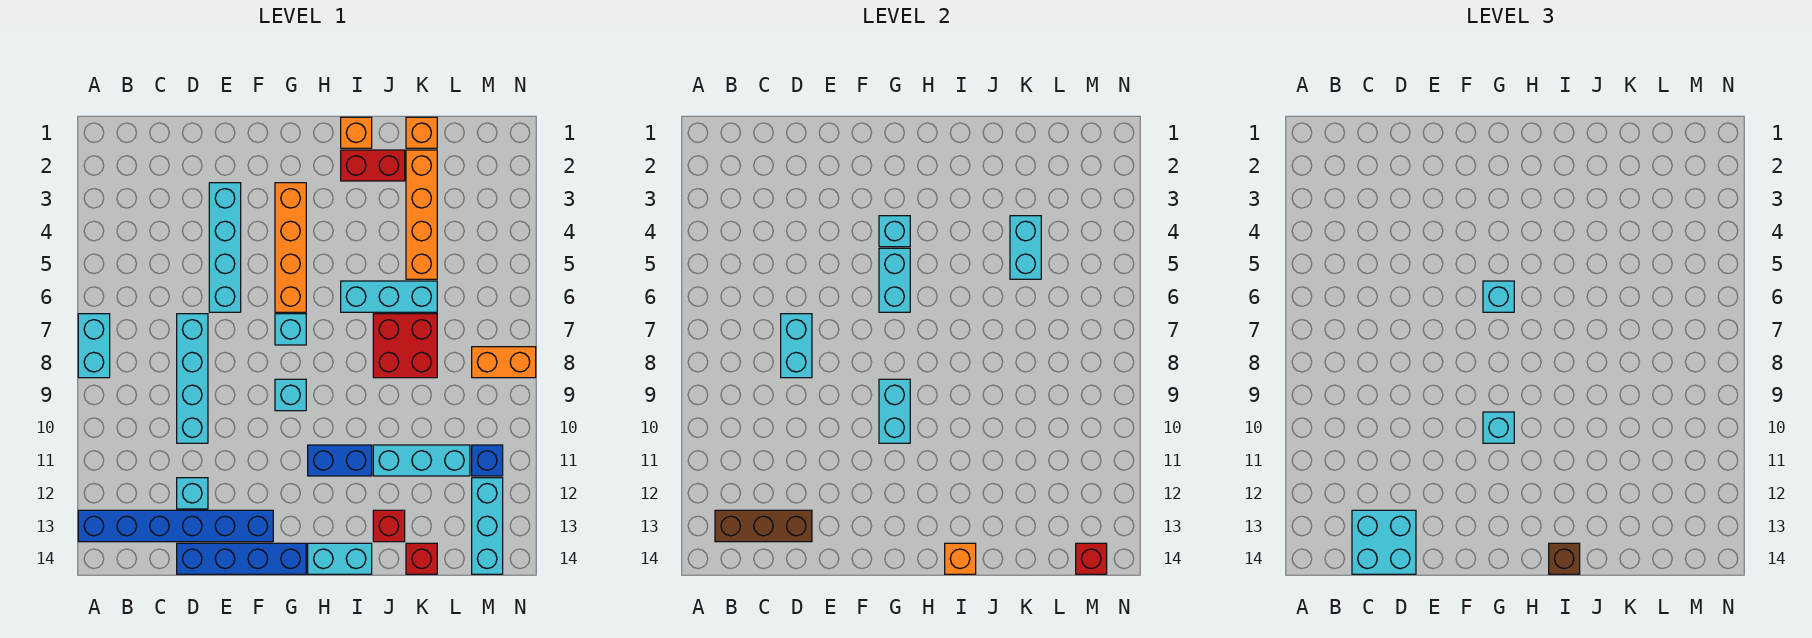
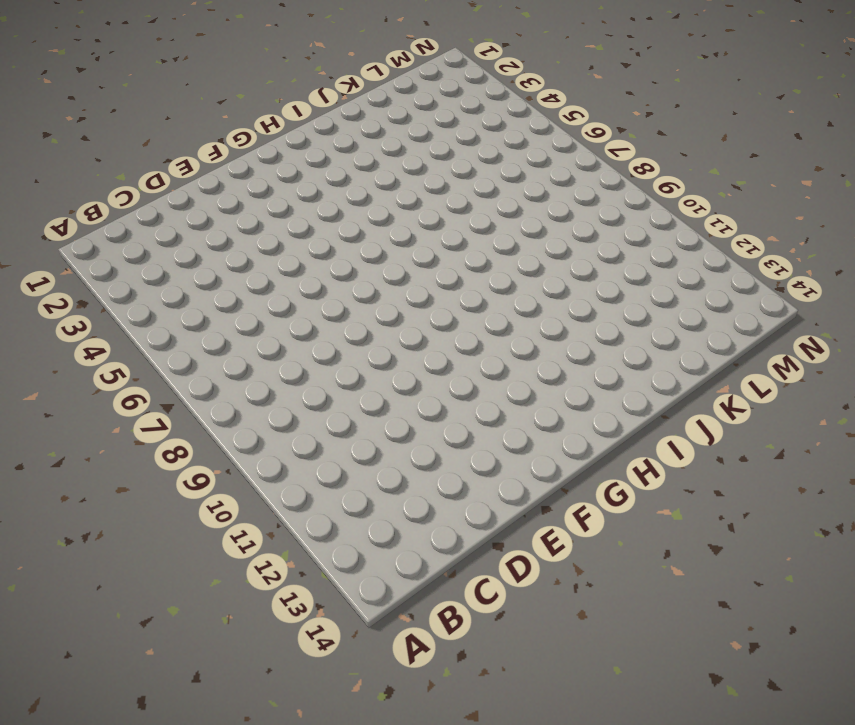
none -> cyan 1x2 brick [78,314,110,378]
none -> blue 1x6 brick [78,510,273,542]
none -> cyan 1x4 brick [177,314,208,443]
none -> cyan 1x1 brick [177,478,208,509]

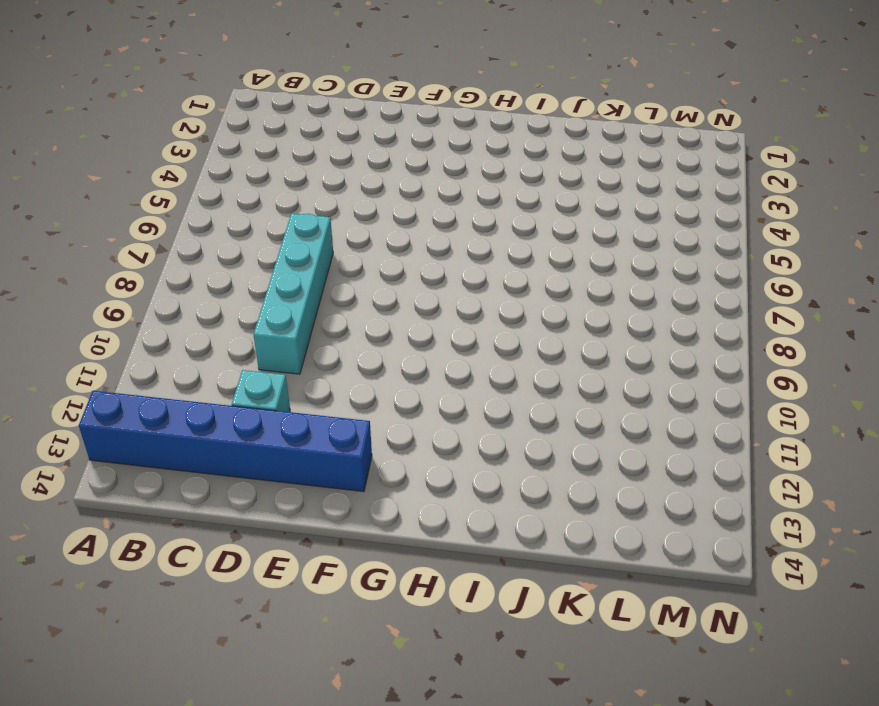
none -> cyan 1x2 brick [78,314,110,378]
none -> blue 1x4 brick [177,543,306,574]
none -> cyan 1x4 brick [209,183,241,312]
none -> orange 1x4 brick [275,183,306,312]

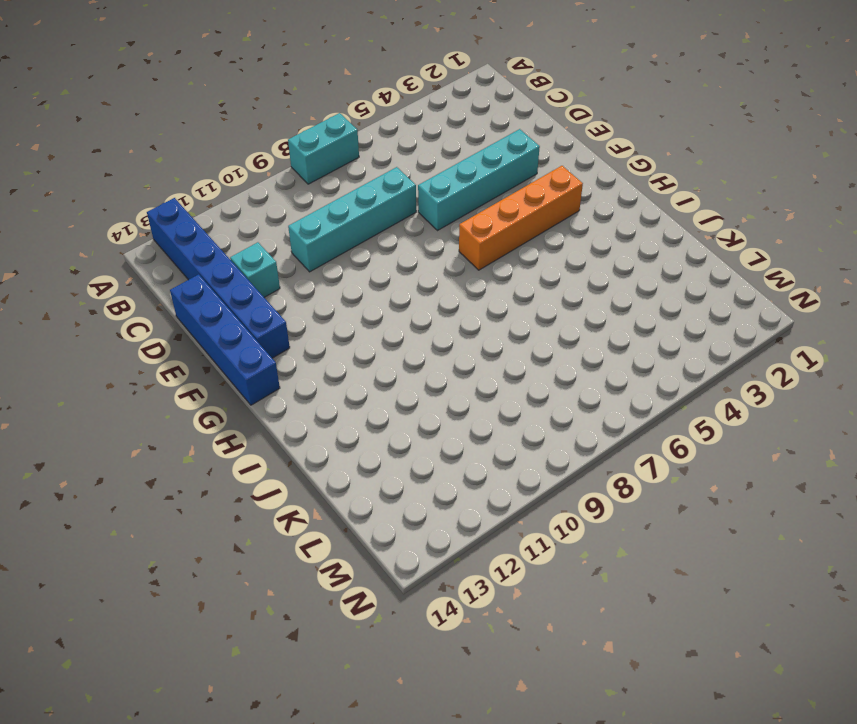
none -> cyan 1x1 brick [275,314,306,345]
none -> cyan 1x1 brick [275,379,306,411]
none -> blue 1x2 brick [308,445,372,476]
none -> cyan 1x2 brick [308,543,372,574]

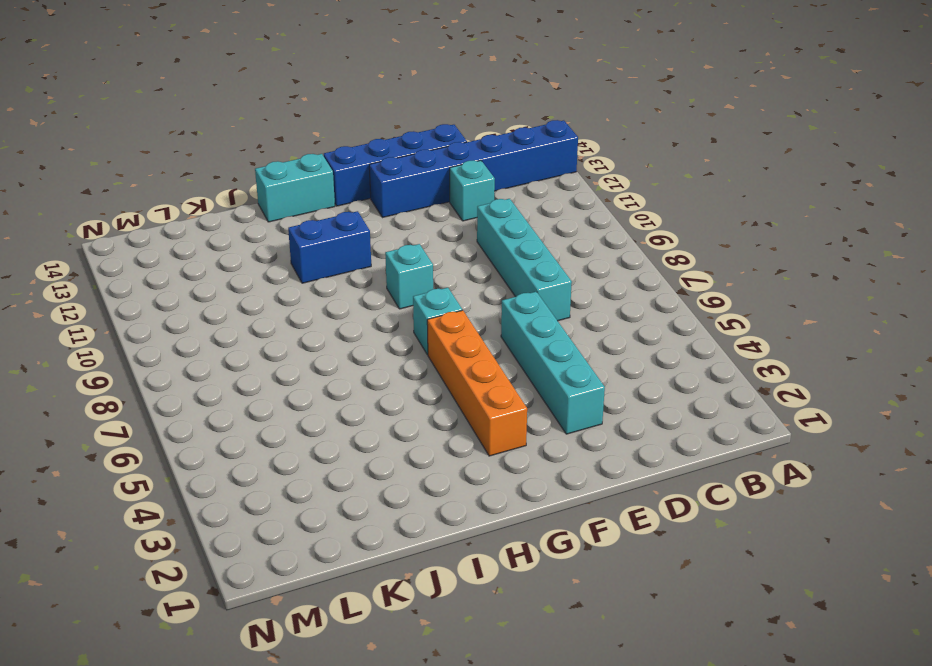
none -> cyan 1x2 brick [78,314,110,378]
none -> orange 1x1 brick [341,117,372,148]
none -> red 1x2 brick [341,150,405,181]
none -> cyan 1x3 brick [341,281,437,312]

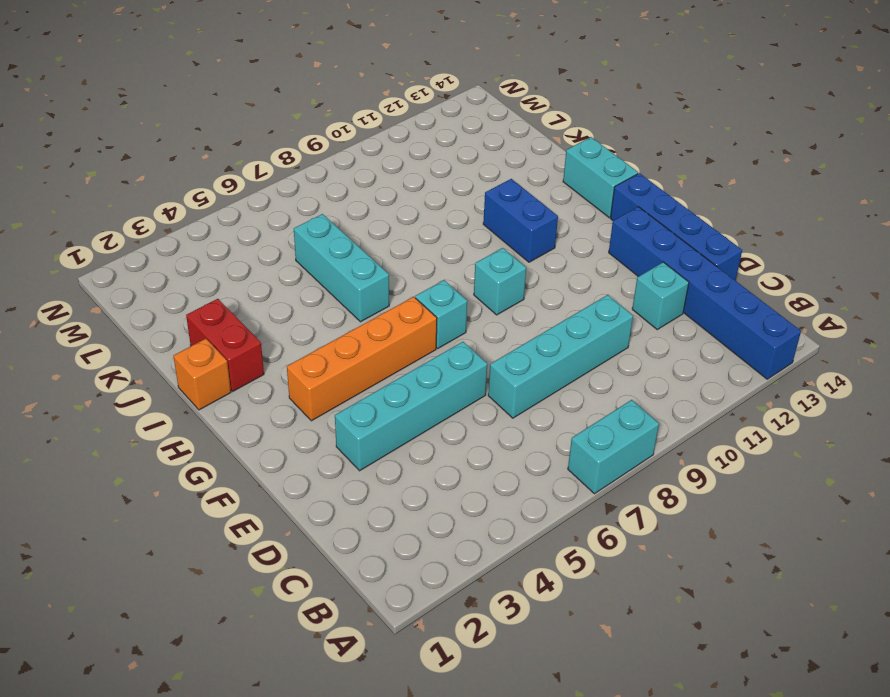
none -> red 2x2 brick [373,314,437,378]
none -> cyan 1x3 brick [373,445,470,476]
none -> red 1x1 brick [373,510,405,542]
none -> orange 1x1 brick [406,117,437,148]

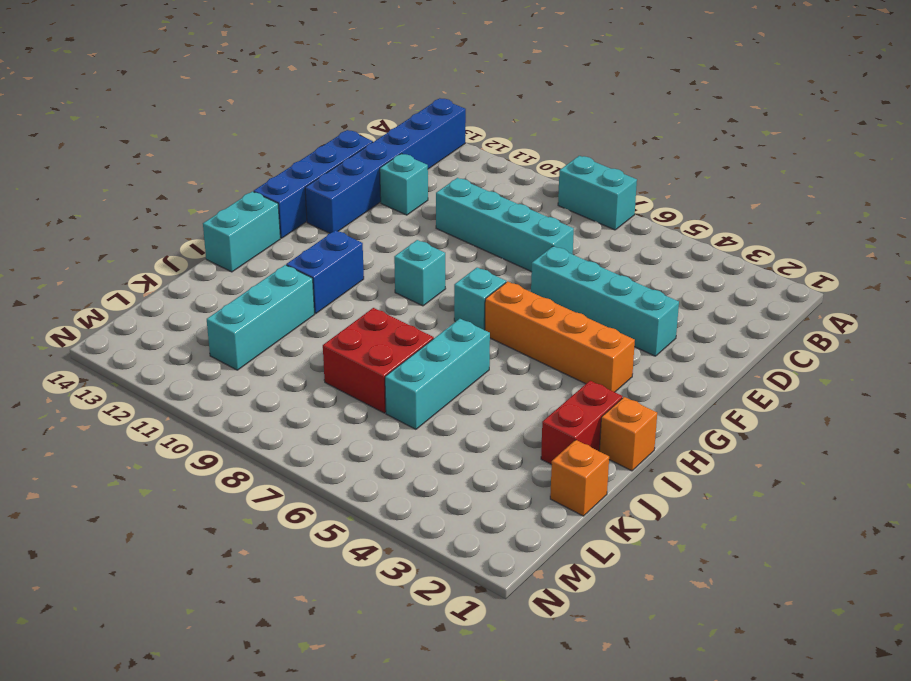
none -> red 1x1 brick [373,510,405,542]
none -> orange 1x4 brick [406,150,437,279]
none -> red 1x1 brick [406,543,437,574]
none -> orange 1x2 brick [472,347,536,378]

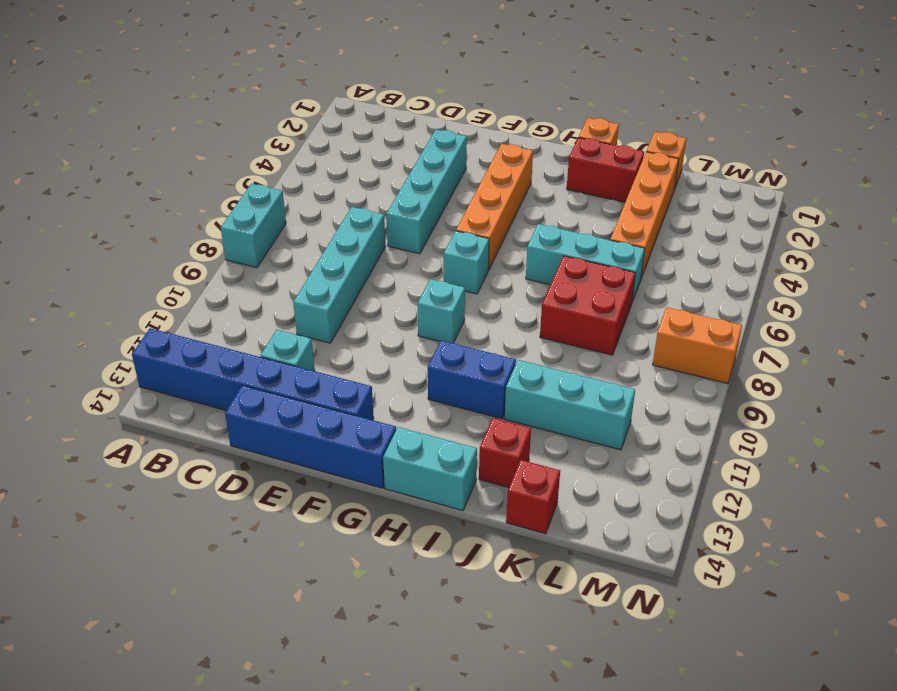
none -> blue 1x1 brick [472,445,503,476]
none -> cyan 1x3 brick [472,478,503,574]
none -> brown 1x3 brick [715,510,812,542]
none -> cyan 1x2 brick [781,314,812,378]

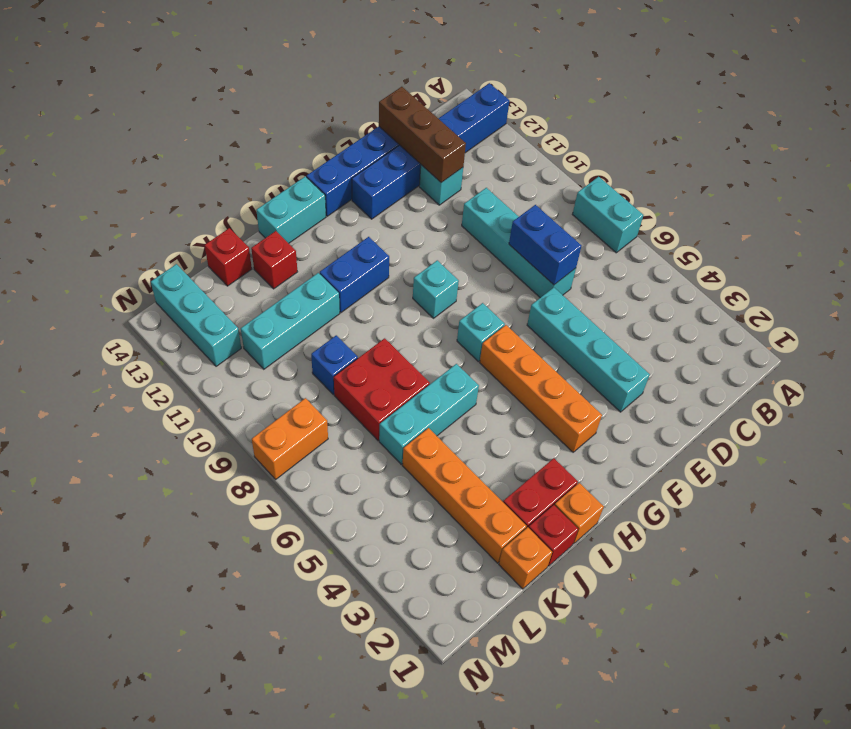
blue 1x2 brick [509,205,582,285] -> cyan 1x2 brick [781,314,812,378]
brown 1x3 brick [379,87,466,183] -> brown 1x3 brick turned to [715,510,812,542]
red 1x1 brick [529,505,578,566] -> red 1x1 brick moved to [1076,543,1107,574]
blue 1x1 brick [311,335,358,395] -> blue 1x1 brick moved to [472,445,503,476]
none -> cyan 1x1 brick [879,216,910,247]
none -> cyan 1x2 brick [879,248,910,312]
none -> cyan 1x2 brick [879,379,910,443]
none -> orange 1x1 brick [945,543,976,574]

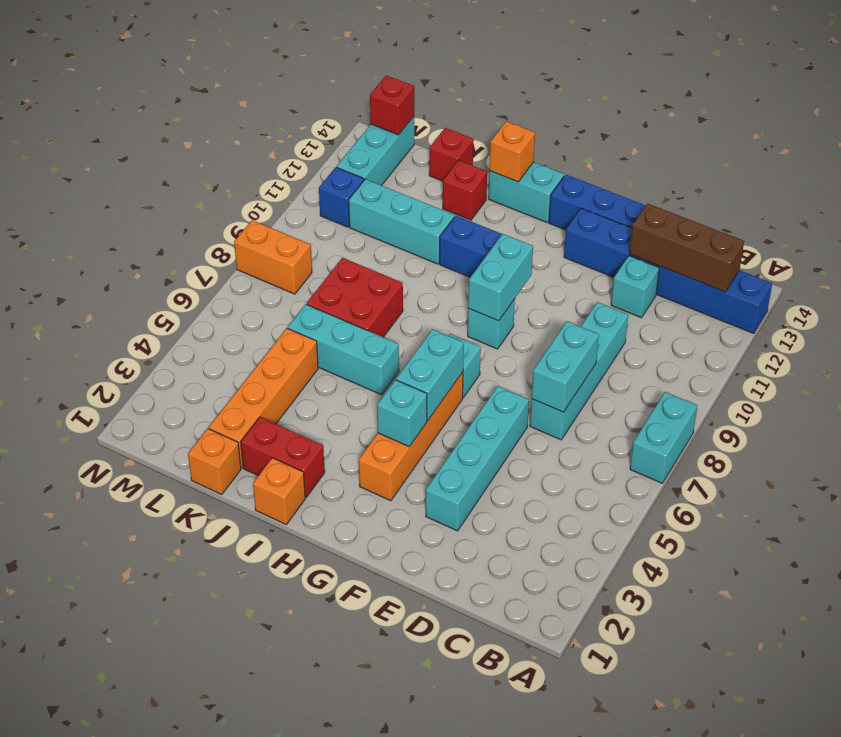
none -> cyan 1x2 brick [1010,216,1041,279]
none -> cyan 2x2 brick [1352,510,1416,574]
none -> cyan 1x1 brick [1483,281,1514,312]
none -> cyan 1x1 brick [1483,412,1514,443]

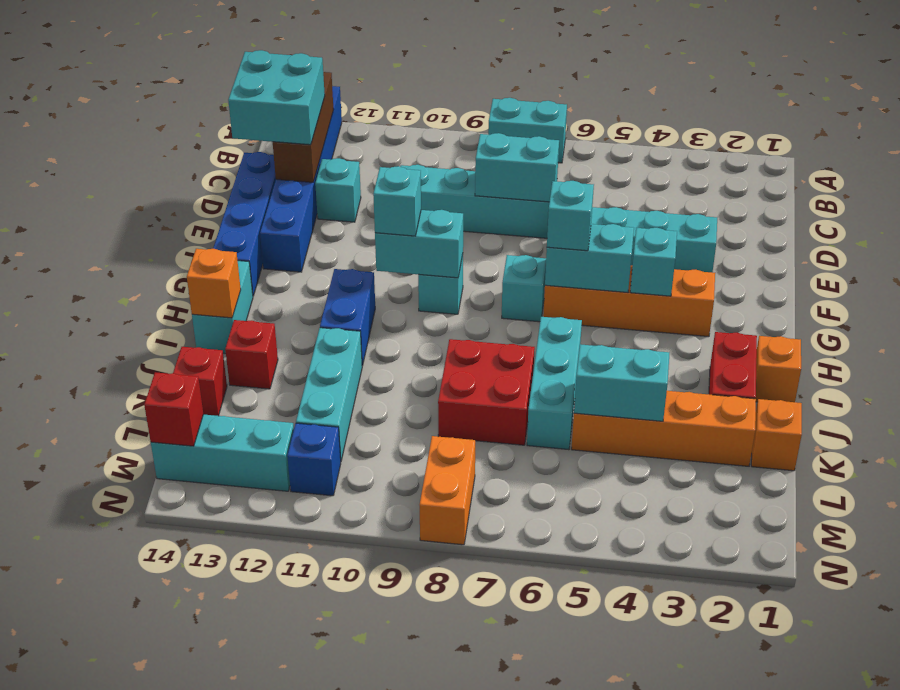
none -> brown 1x1 brick [1549,543,1580,574]

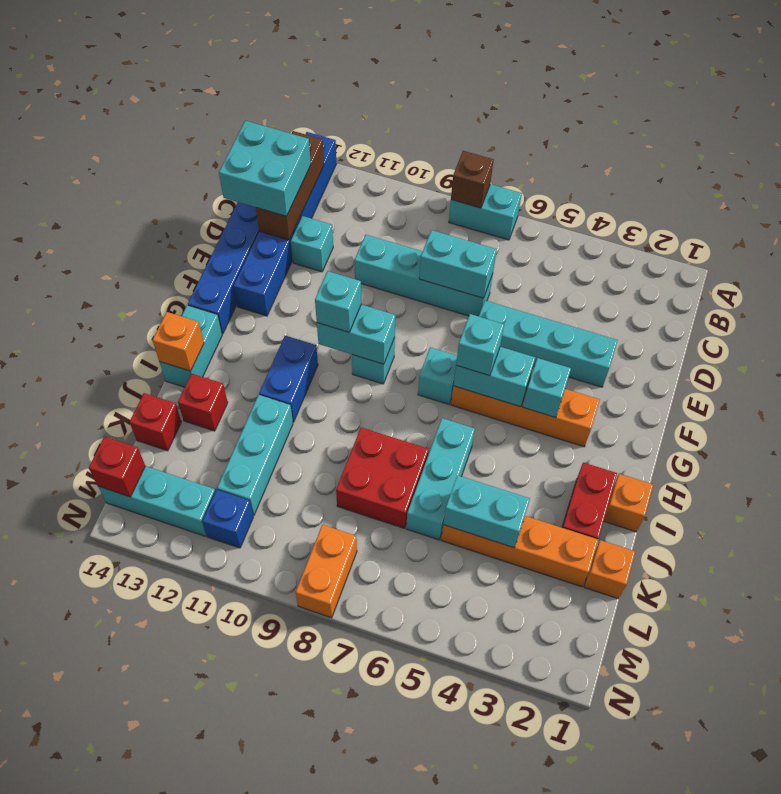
brown 1x1 brick [451,151,494,208] -> brown 1x1 brick moved to [1549,543,1580,574]

